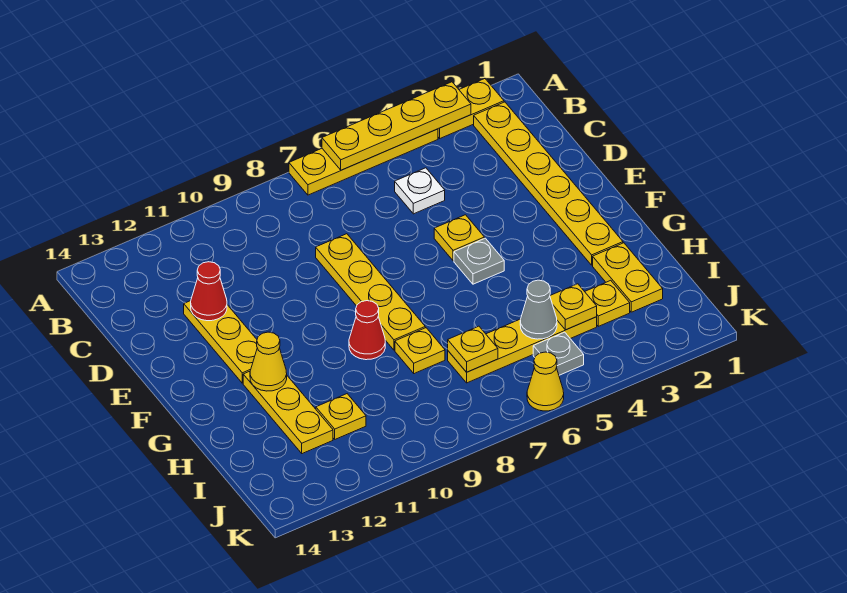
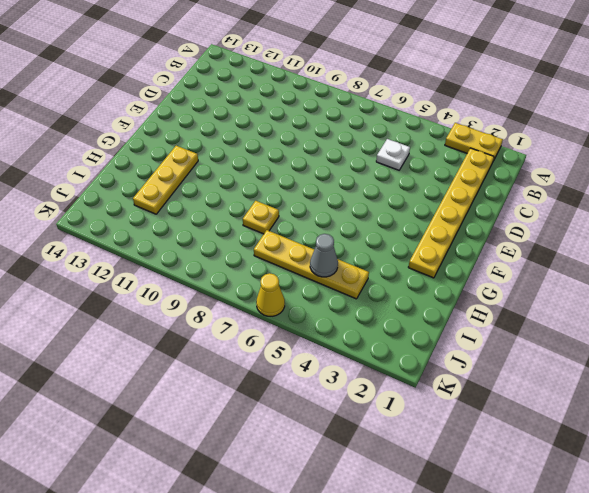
none -> yellow 1x4 plate [289,129,438,195]
none -> yellow 1x4 plate [316,234,425,350]
none -> yellow 1x3 plate [184,301,257,383]

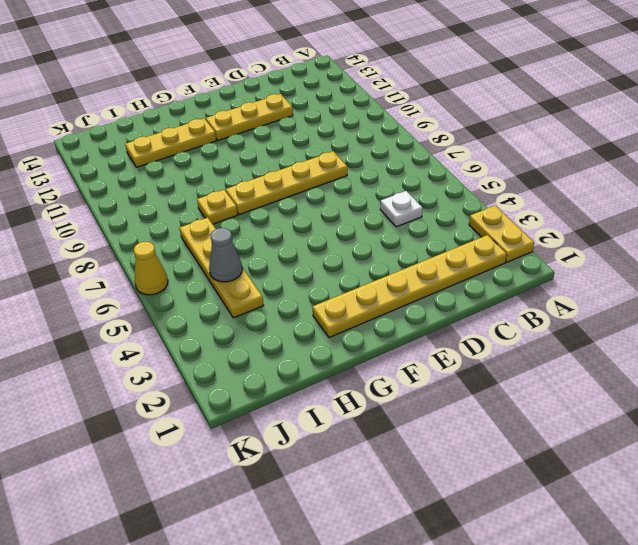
none -> yellow 1x4 plate [289,129,438,195]
none -> yellow 1x1 plate [434,215,484,261]
none -> grey 1x1 plate [454,238,504,284]

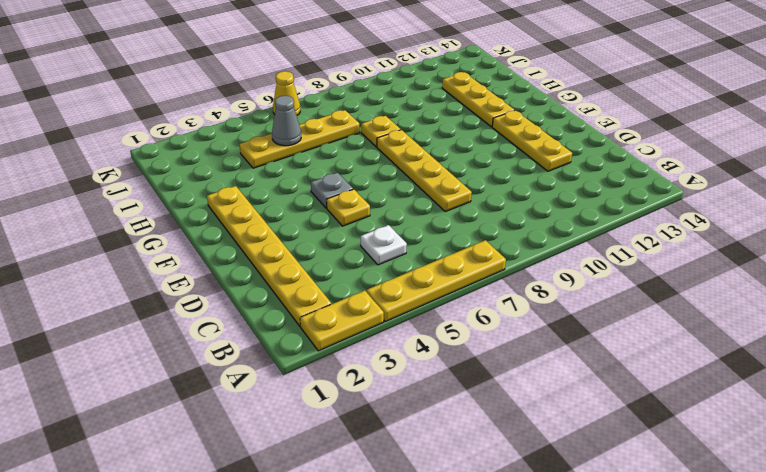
none -> red 1x1 cone [349,301,385,360]
none -> yellow 1x2 plate [593,243,663,312]
none -> yellow 1x1 plate [585,280,630,326]

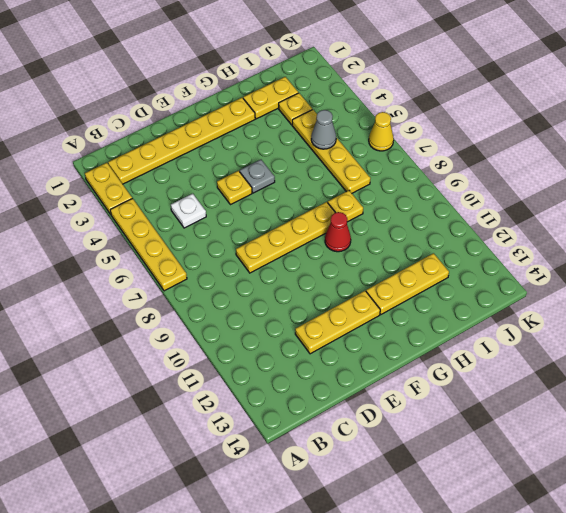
none -> yellow 1x1 plate [316,394,366,439]
none -> grey 1x1 plate [533,332,584,375]
none -> yellow 1x4 plate [322,82,471,170]

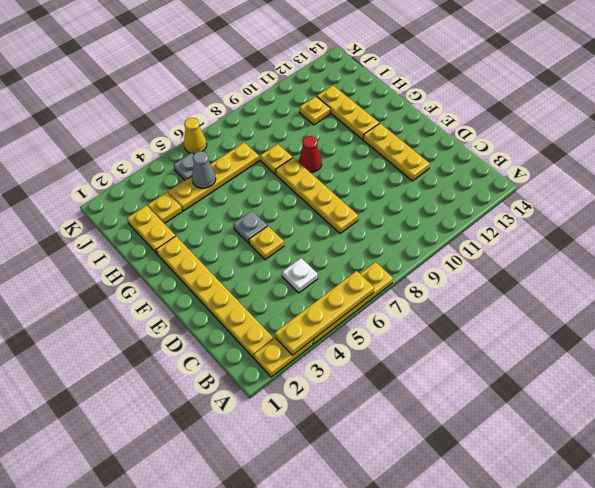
none -> red 1x1 cone [191,262,227,321]
none -> yellow 1x1 cone [250,332,287,391]
none -> yellow 1x1 plate [550,284,597,330]

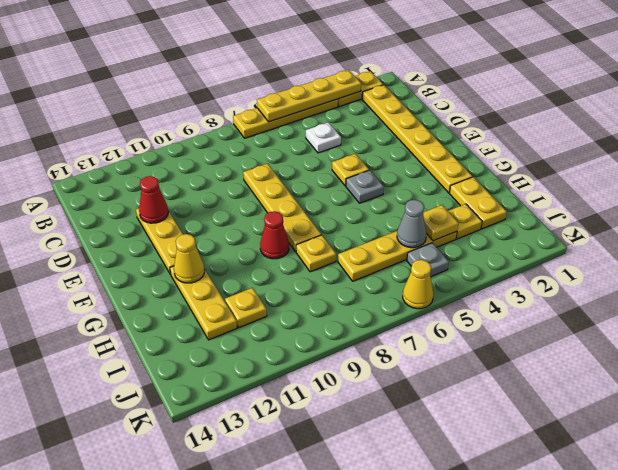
none -> yellow 1x1 plate [448,326,498,372]

